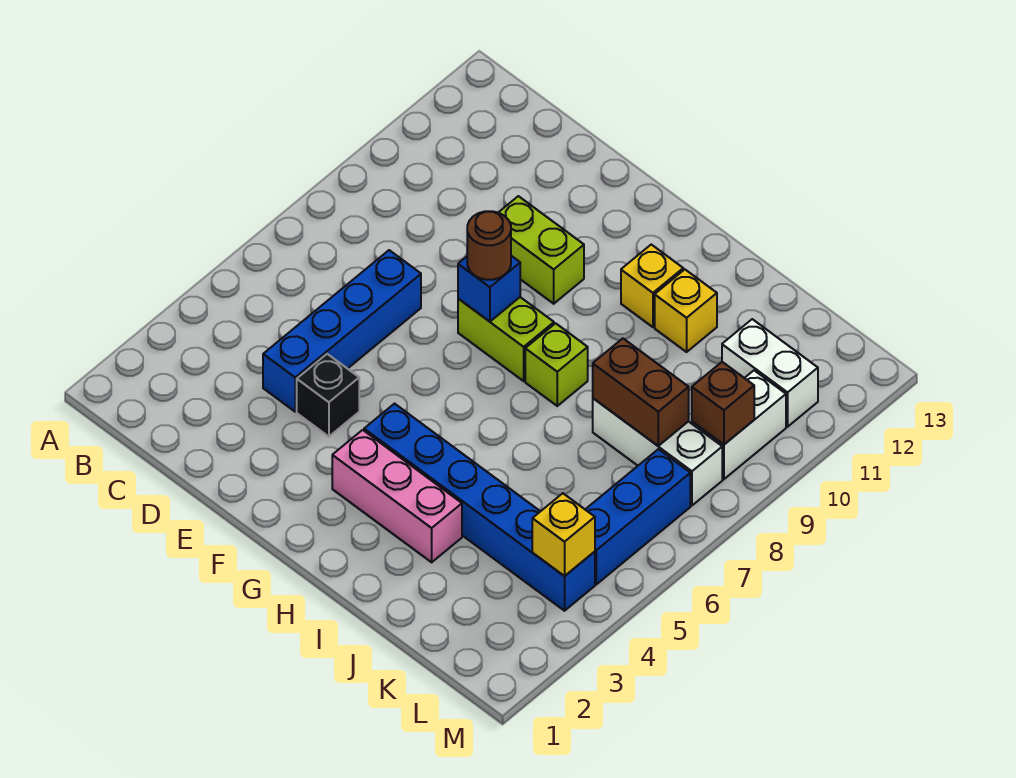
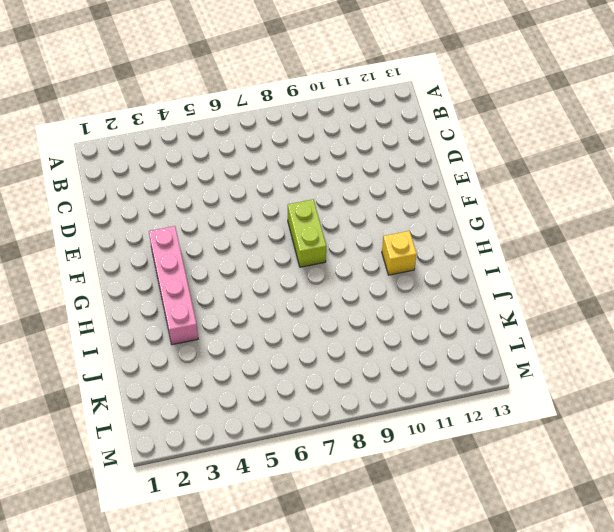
pink 1x4 brick [149,226,198,345] -> pink 1x3 brick [332,430,462,562]
none -> blue 1x4 brick [263,250,421,412]
none -> black 1x1 brick [297,354,359,437]
none -> lime 1x2 brick [498,196,584,304]

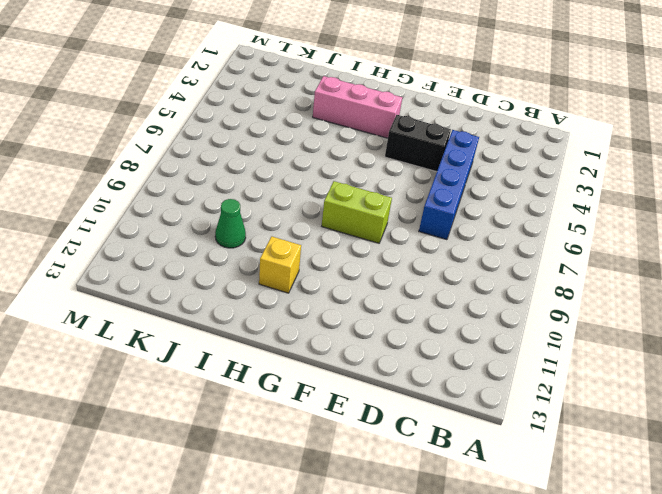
black 1x2 brick [385,115,451,172] -> black 1x1 brick [297,354,359,437]
green 1x1 cone [215,199,246,248] -> none
none -> lime 1x2 brick [498,196,584,304]
none -> blue 1x6 brick [364,404,595,611]
none -> lime 1x1 brick [525,323,588,406]

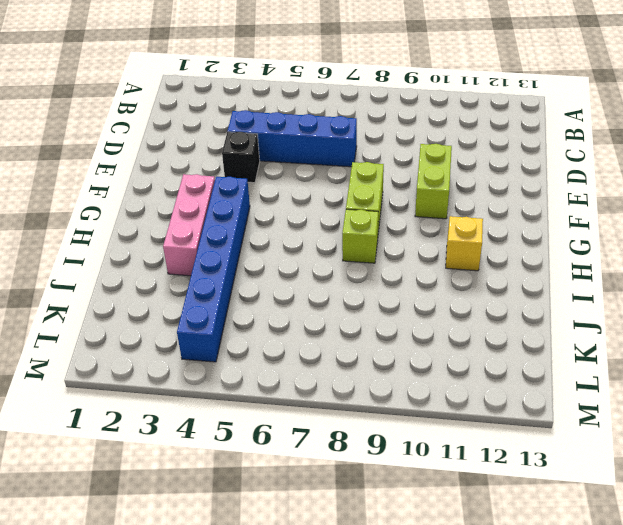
none -> yellow 1x1 brick [655,270,717,352]
none -> white 1x3 brick [593,398,722,505]
none -> white 1x2 brick [722,319,818,427]

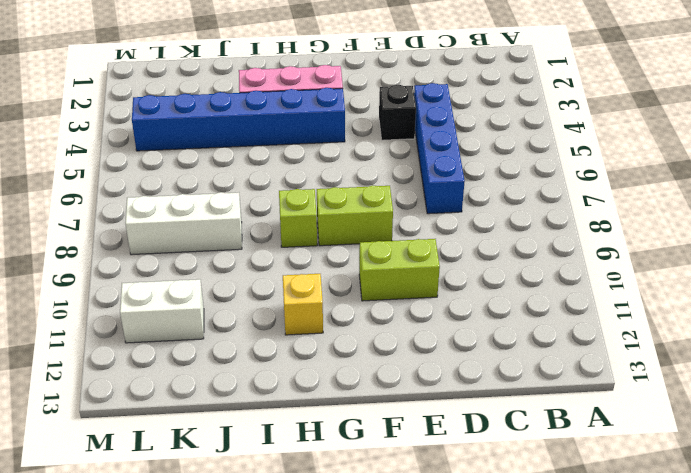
none -> yellow 1x1 brick [655,270,717,352]
none -> blue 1x3 brick [585,449,690,584]
none -> white 1x2 brick [692,370,786,479]

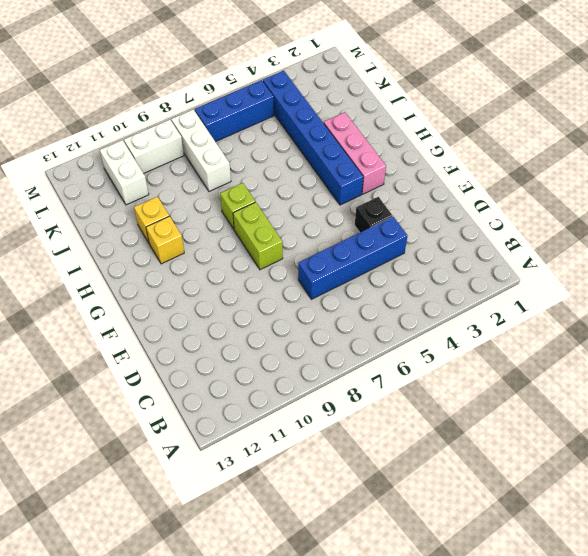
none -> lime 1x2 brick [498,196,584,304]
none -> blue 1x1 brick [458,256,520,322]
none -> brown 1x2 brick [593,339,689,446]

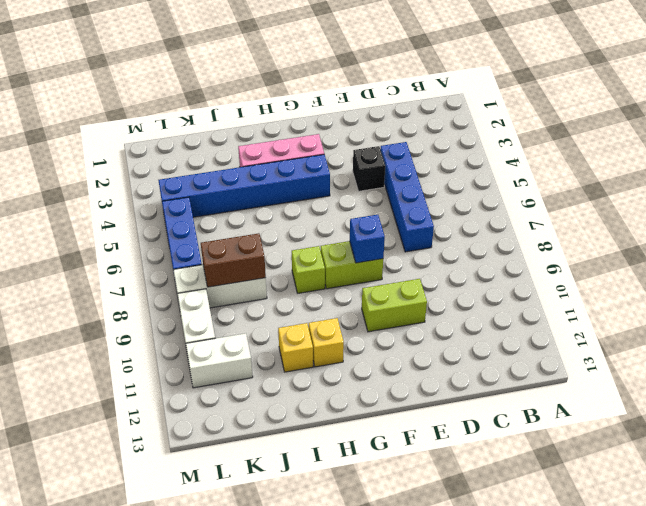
none -> yellow 1x1 brick [532,493,595,576]
none -> brown 1x1 brick [692,362,754,445]
none -> brown 1x1 round brick [467,211,511,280]

